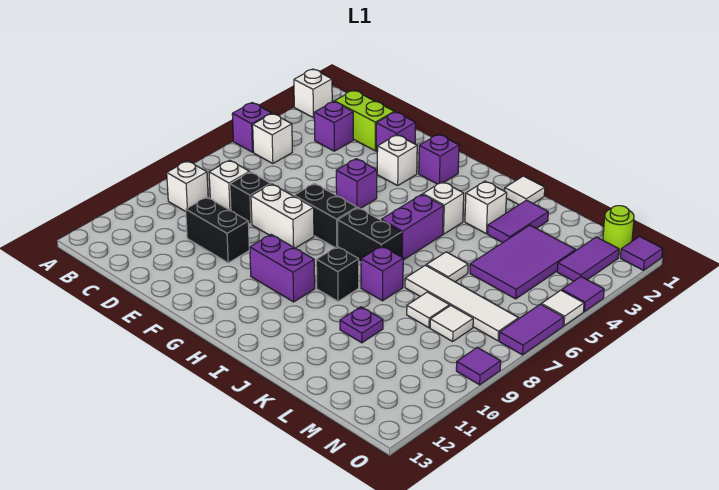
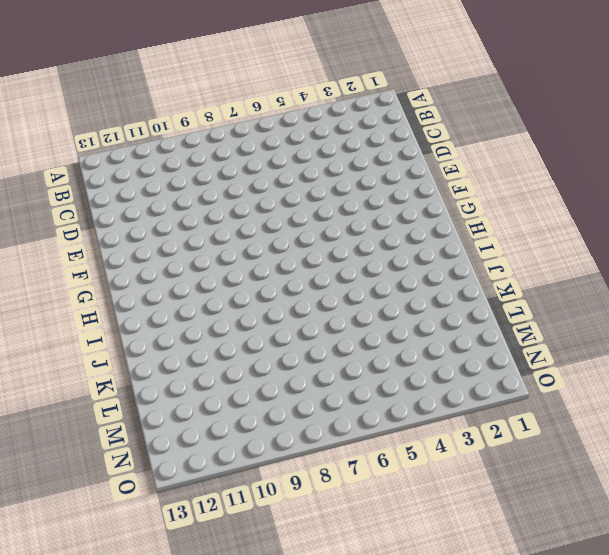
none -> white 1x1 brick [294,69,332,118]
none -> purple 1x1 brick [232,103,271,152]
none -> white 1x1 brick [253,113,292,164]
none -> white 1x1 brick [167,161,208,212]

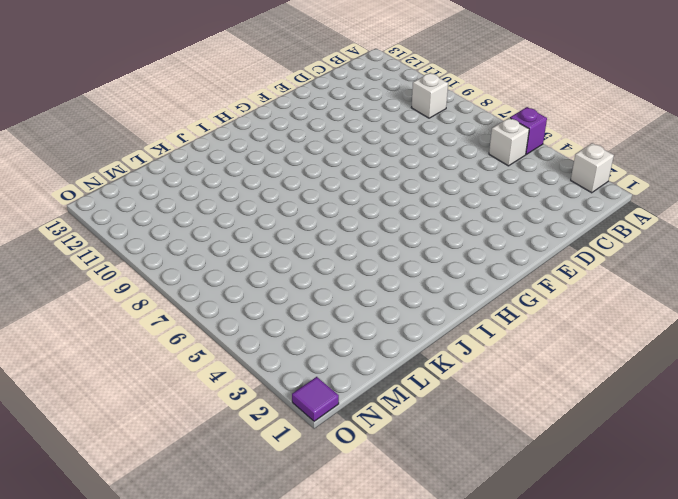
none -> lime 1x2 brick [335,90,394,151]
none -> purple 1x1 brick [314,101,353,151]
none -> white 1x1 brick [209,160,249,211]
none -> black 1x1 brick [230,172,271,224]

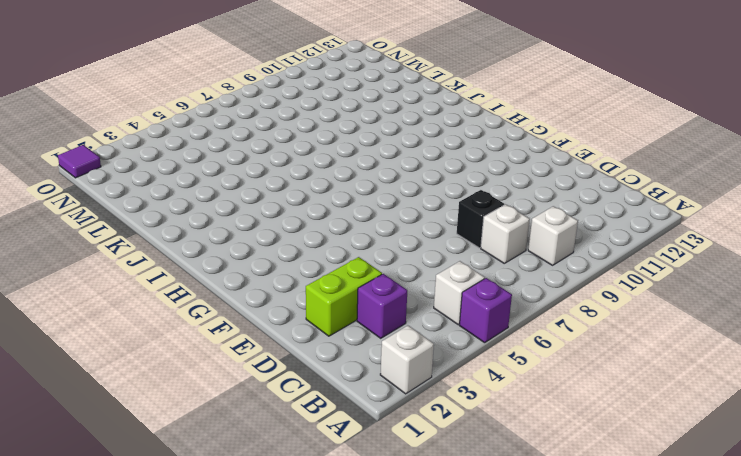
lime 1x2 brick [306,257,382,336] -> lime 1x2 brick turned to [335,90,394,151]
none -> black 1x2 brick [186,197,249,263]
none -> purple 1x1 brick [376,112,416,152]
none -> white 1x2 brick [251,184,314,248]
none -> white 1x1 brick [377,135,417,185]

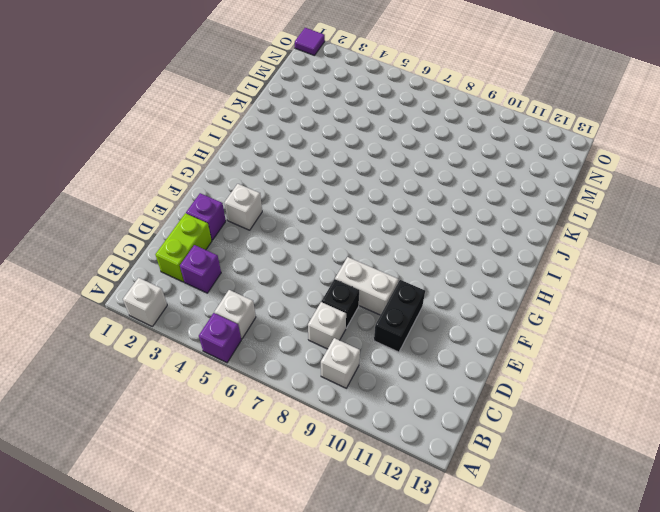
white 1x2 brick [335,257,399,315] -> white 1x2 brick turned to [251,184,314,248]
none -> purple 1x1 brick [336,159,377,209]
none -> black 1x2 brick [294,183,357,247]
none -> purple 1x1 brick [419,134,459,184]
none -> purple 1x2 brick [250,234,315,302]

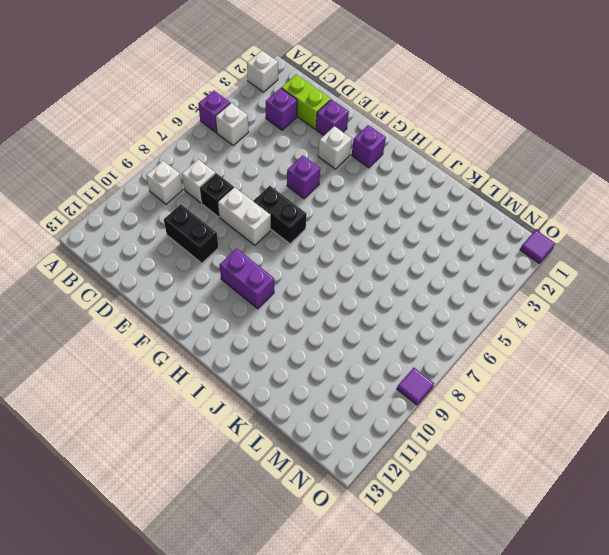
none -> black 1x2 brick [338,208,402,262]
none -> white 1x1 brick [423,182,464,234]
none -> purple 1x2 brick [381,194,443,260]
none -> black 1x1 brick [316,246,359,301]

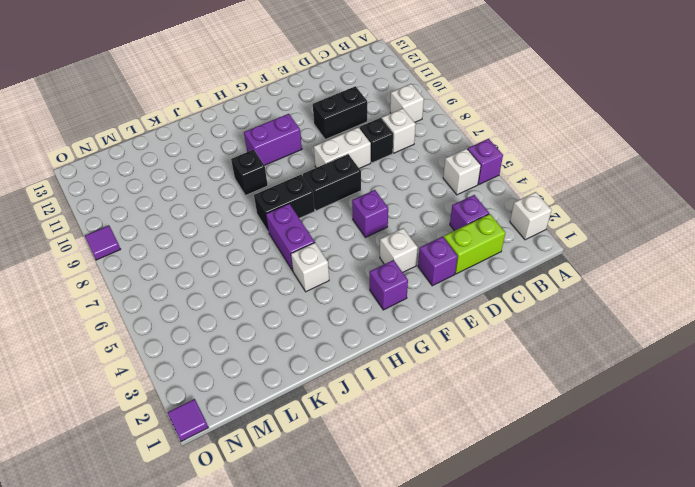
none -> white 1x1 tile [505,176,545,205]
none -> white 1x1 brick [465,181,507,234]
none -> purple 1x1 brick [361,246,403,301]
none -> purple 1x2 tile [488,200,548,243]

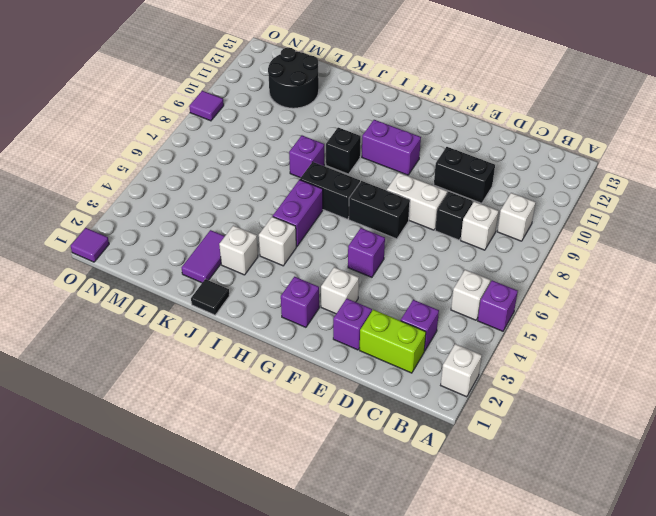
black 1x1 tile [191,279,229,315] -> white 1x1 tile [505,176,545,205]
black 2x2 round brick [268,48,319,108] -> none
none -> white 1x1 tile [426,252,468,282]
none -> white 1x4 tile [405,265,519,341]
none -> purple 1x1 plate [340,307,383,343]
none -> purple 2x3 tile [470,225,576,299]

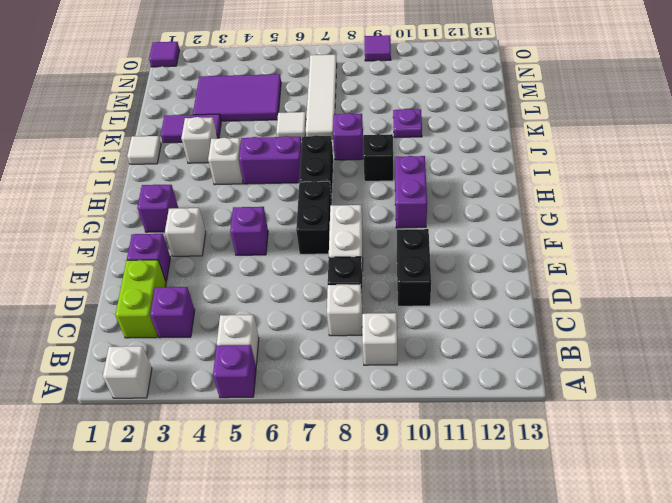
none -> white 1x1 tile [407,292,450,328]
none -> white 1x1 tile [430,306,473,341]
none -> lime 1x1 round brick [603,206,634,254]
none -> purple 1x2 tile [557,237,619,281]

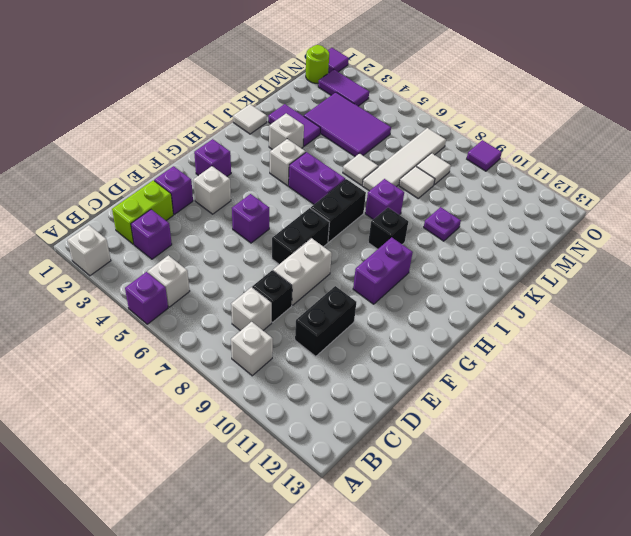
none -> purple 1x1 tile [562,277,604,312]
none -> white 1x1 tile [541,290,584,326]
none -> purple 1x2 tile [499,304,564,355]

